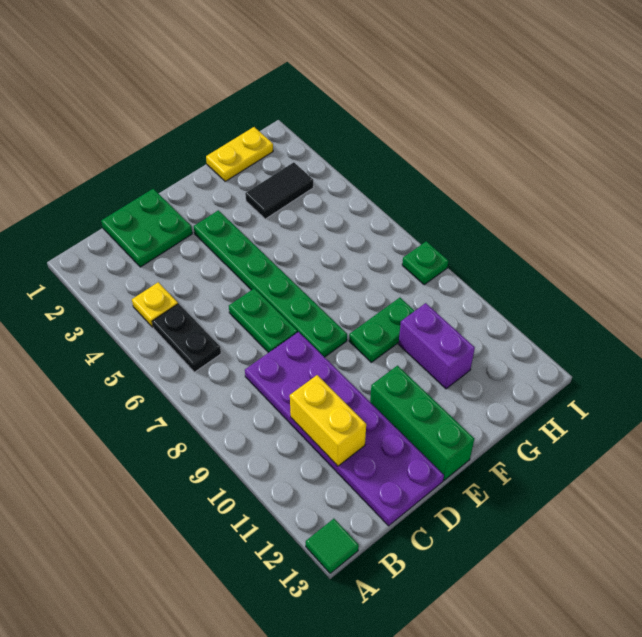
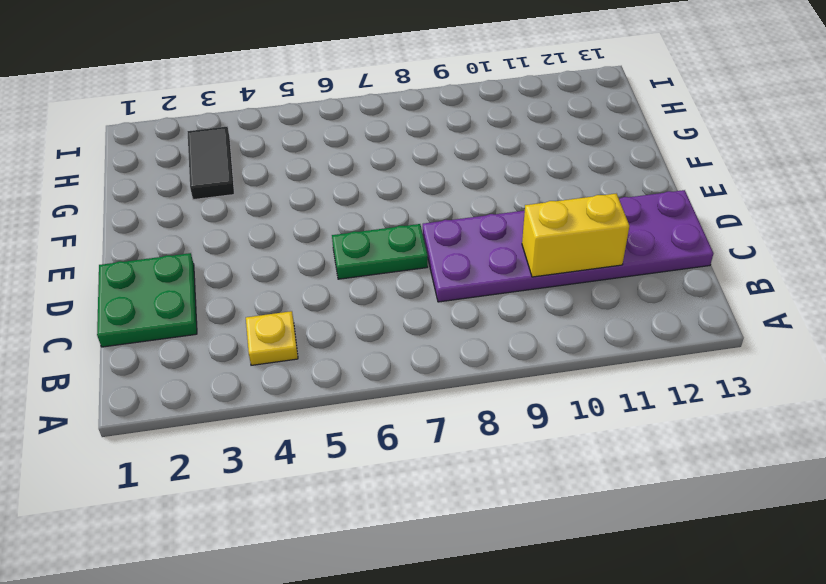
none -> green 1x1 tile [306,519,359,573]
none -> black 1x2 plate [152,304,221,372]
none -> green 1x6 plate [194,210,347,357]

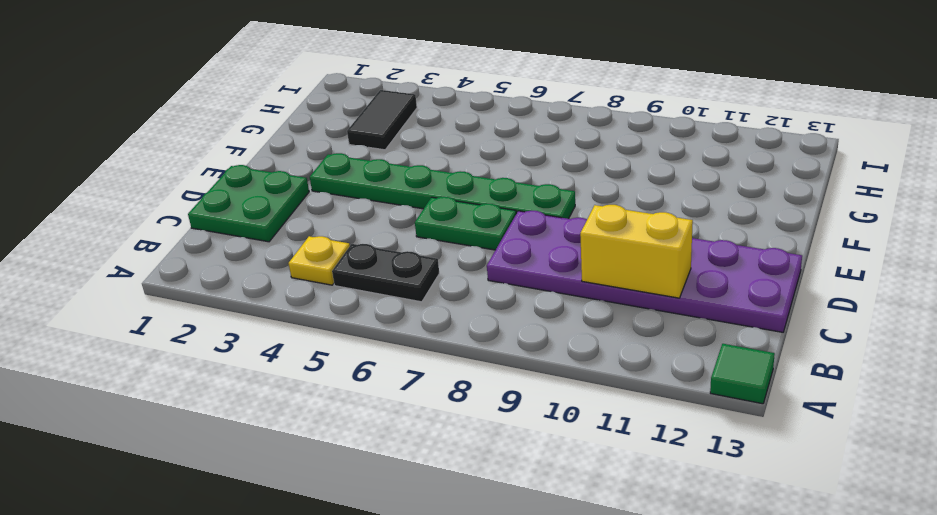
none -> green 1x3 brick [370,366,474,480]
none -> green 1x2 plate [349,298,414,362]
none -> yellow 1x2 plate [206,127,273,181]

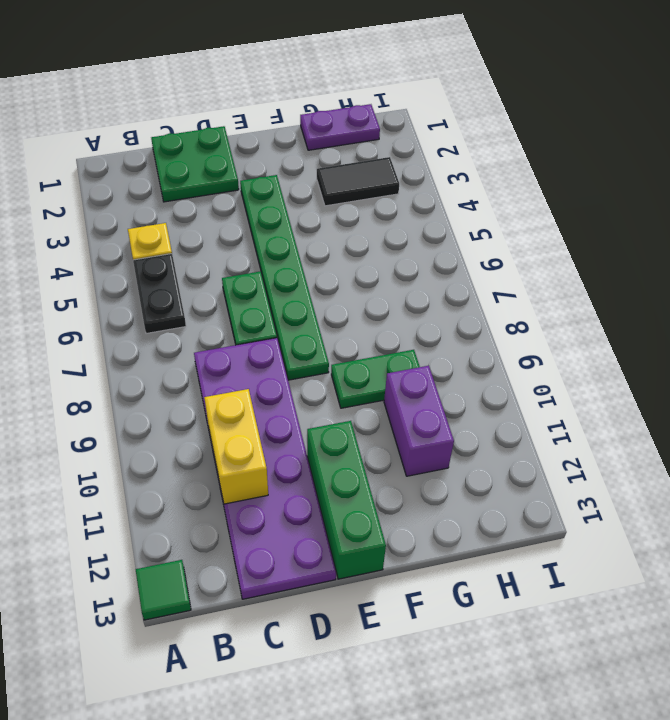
purple 1x2 plate [300,104,380,150] -> yellow 1x2 plate [206,127,273,181]
none -> green 1x1 plate [402,241,448,285]

